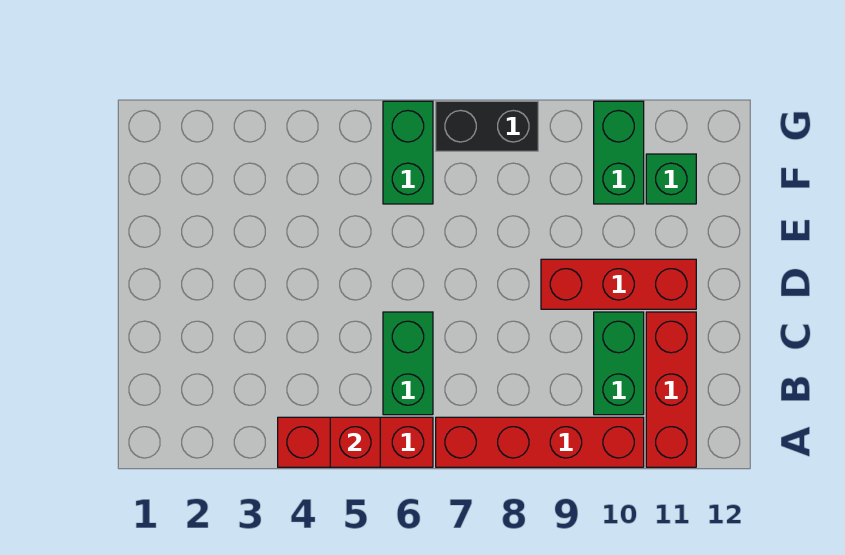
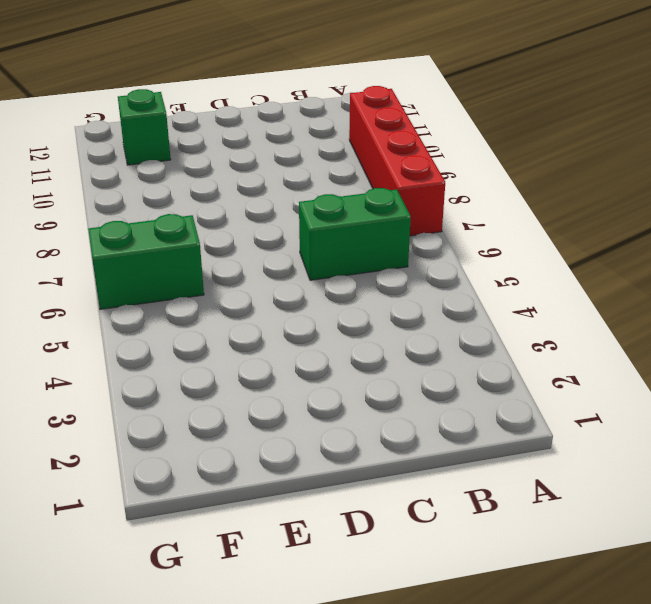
none -> red 1x3 brick [278,417,433,467]
none -> red 1x3 brick [646,312,696,467]

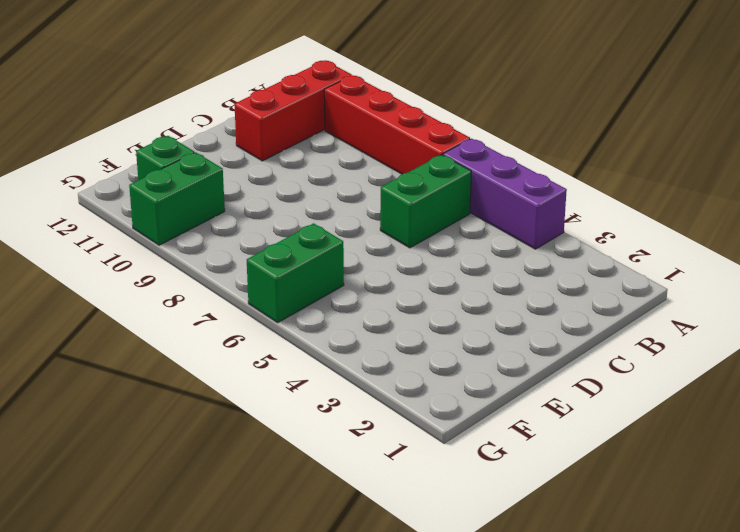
purple 1x3 brick [443,139,567,249] -> red 1x3 brick [278,417,433,467]
none -> green 1x2 brick [594,312,644,415]
none -> red 1x3 brick [541,259,696,309]

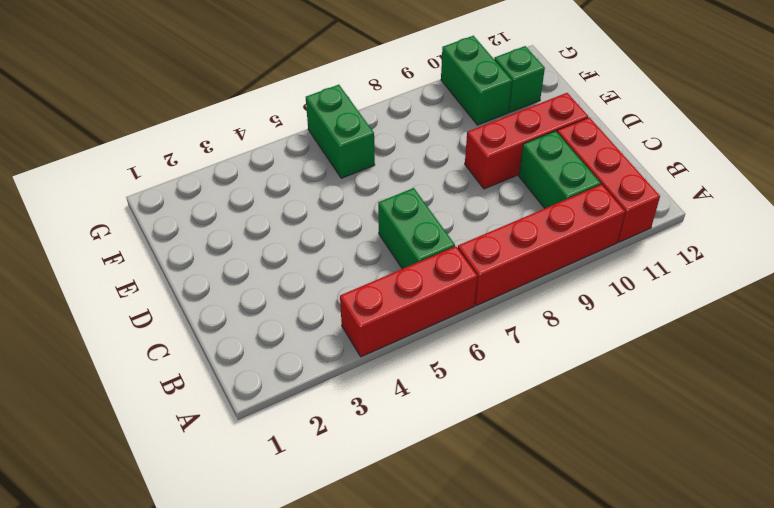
none -> black 1x2 brick [436,101,538,151]
none -> red 1x1 brick [330,417,380,467]

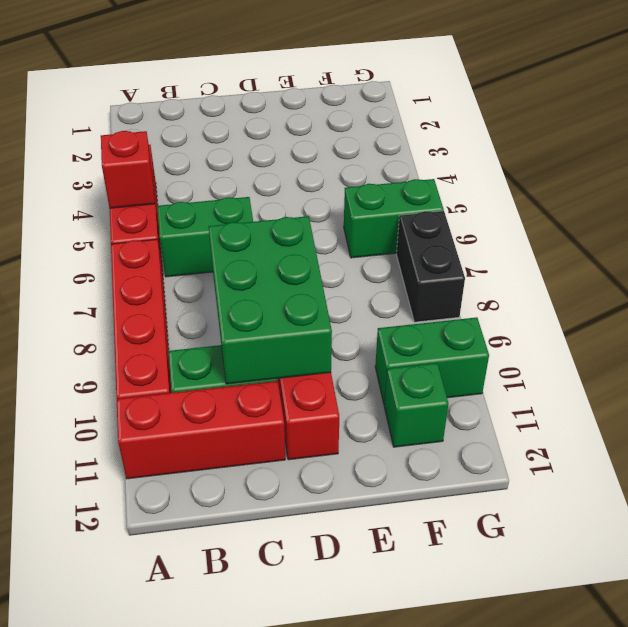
green 2x3 brick [209,216,332,384] -> none

